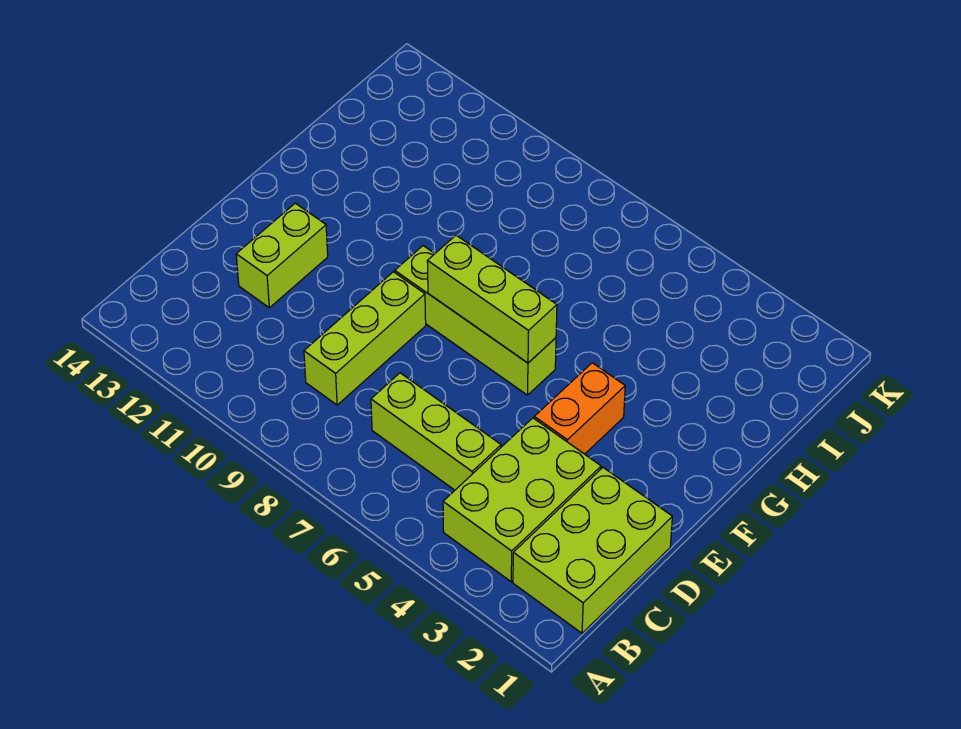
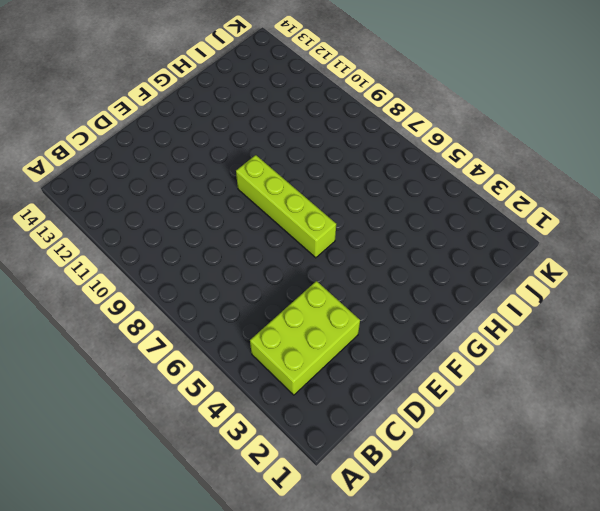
none -> lime 2x3 brick [513,468,672,633]
none -> lime 1x3 brick [371,373,501,490]

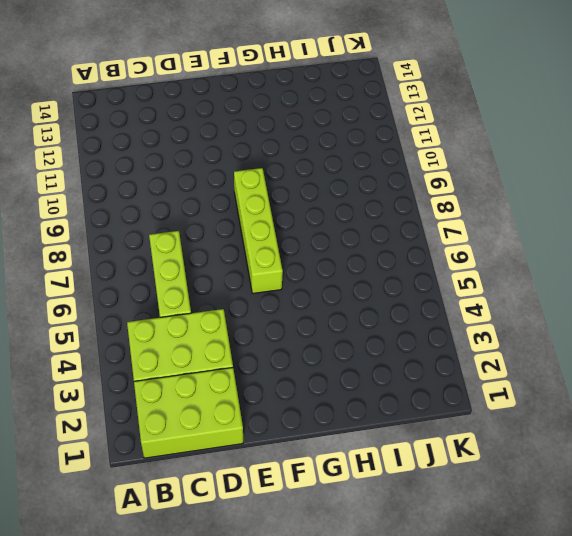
none -> lime 1x3 brick [304,272,426,405]
none -> lime 1x2 brick [236,203,328,308]

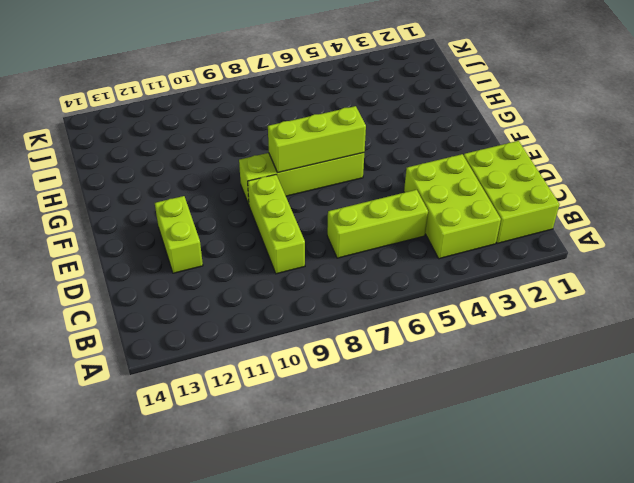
none -> orange 1x2 brick [534,363,625,454]

